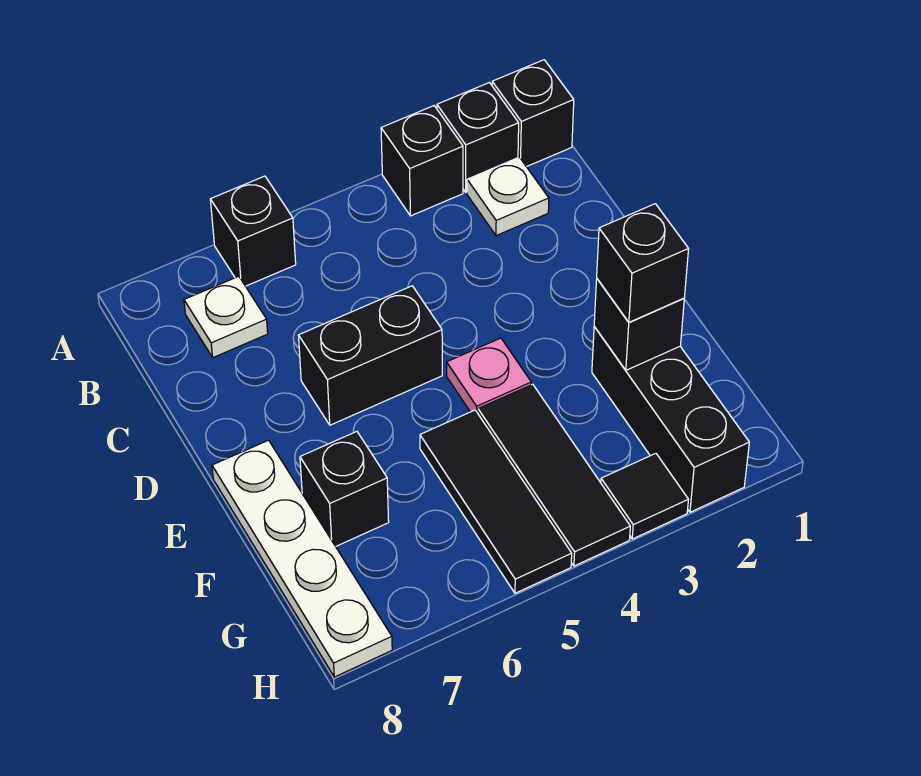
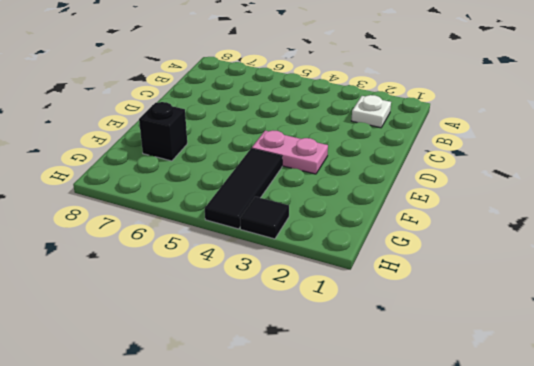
pink 1x2 plate [252,130,328,174] -> pink 1x1 plate [447,338,531,413]
none -> black 1x1 brick [492,60,574,167]
none -> black 1x1 brick [437,83,519,192]
none -> black 1x1 brick [381,106,463,216]

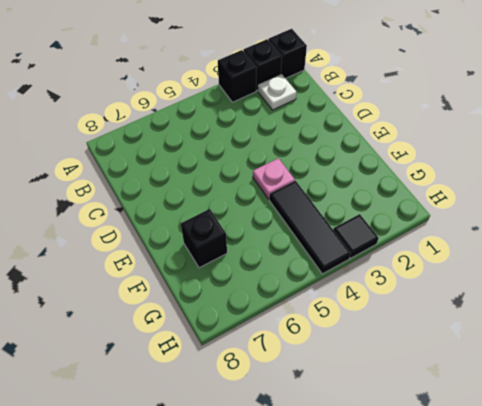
none -> black 1x1 brick [210,176,296,286]
none -> white 1x1 plate [184,276,268,358]
none -> black 1x2 brick [298,286,442,425]

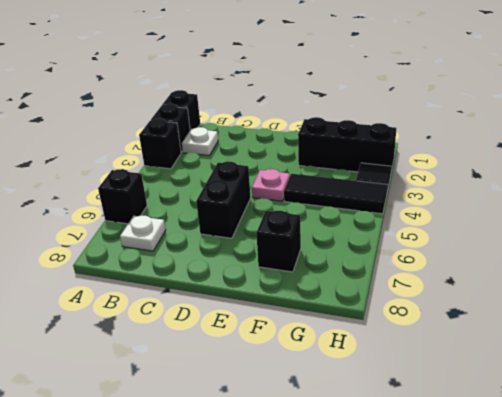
none -> white 1x4 plate [212,440,392,677]
none -> black 1x3 tile [420,410,572,593]
none -> black 1x1 brick [594,279,684,370]

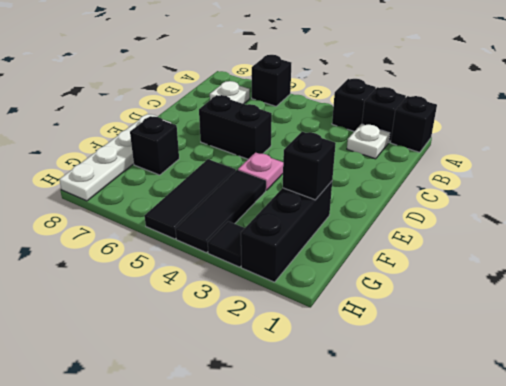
none -> black 1x1 brick [597,204,689,322]

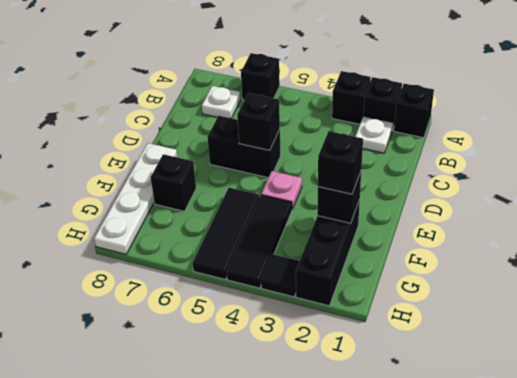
black 1x1 brick [237,93,280,150] -> none

